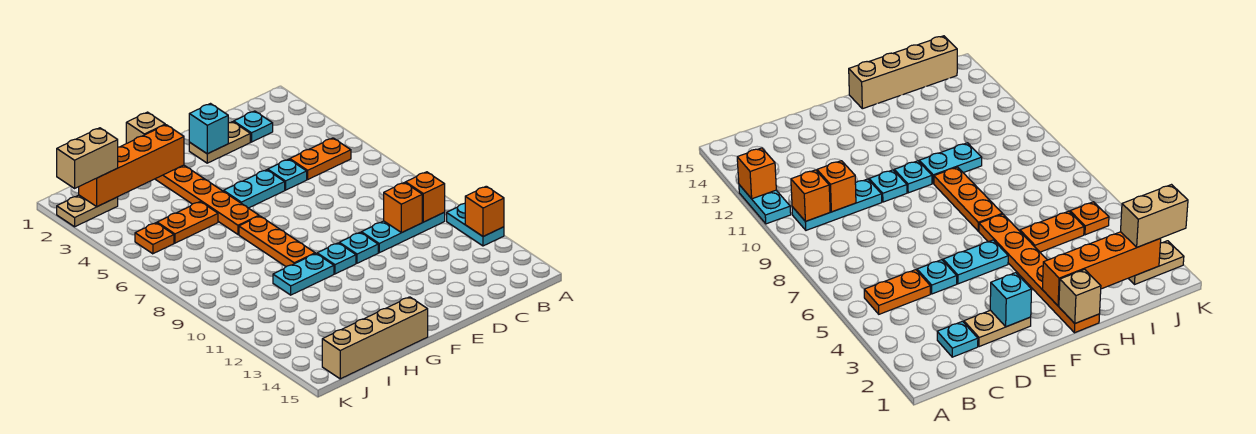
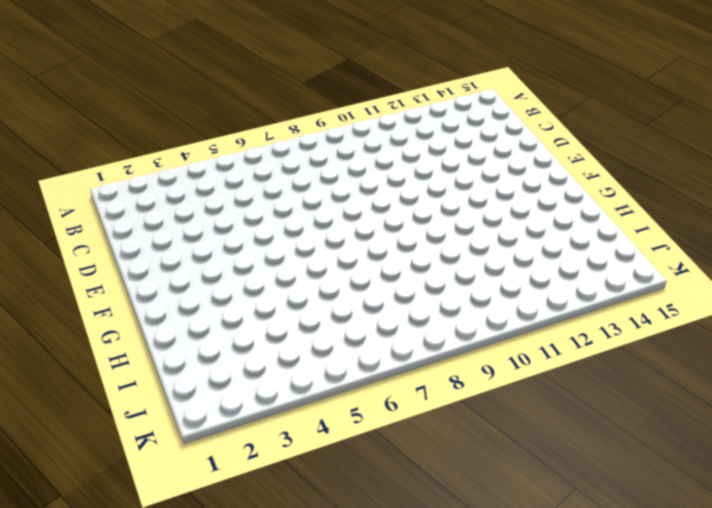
none -> cyan 1x2 plate [447,203,504,246]
none -> orange 1x2 plate [290,138,351,179]
none -> cyan 1x3 plate [361,213,445,253]

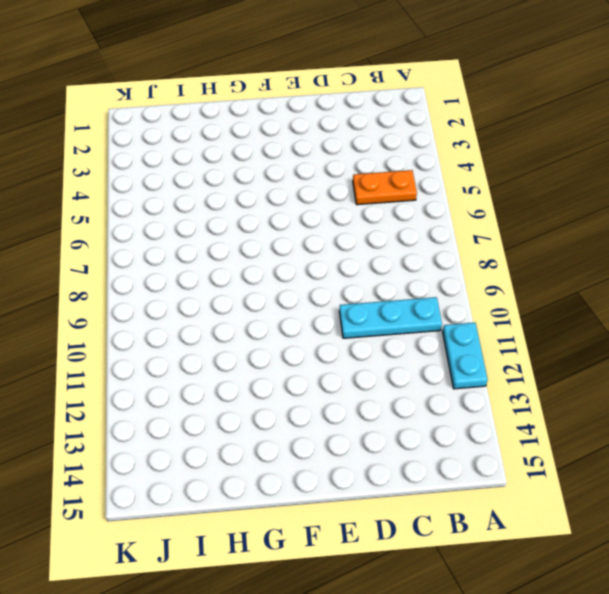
none -> cyan 1x1 plate [234,111,273,142]
none -> tan 1x2 plate [189,122,250,163]
none -> cyan 1x1 plate [268,159,307,190]

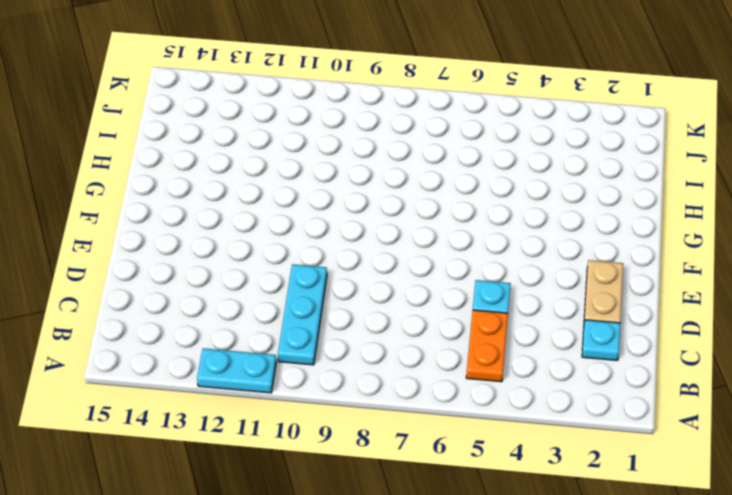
none -> cyan 1x2 plate [224,170,285,208]
none -> cyan 1x1 plate [339,232,378,263]
none -> cyan 1x1 plate [317,243,356,274]

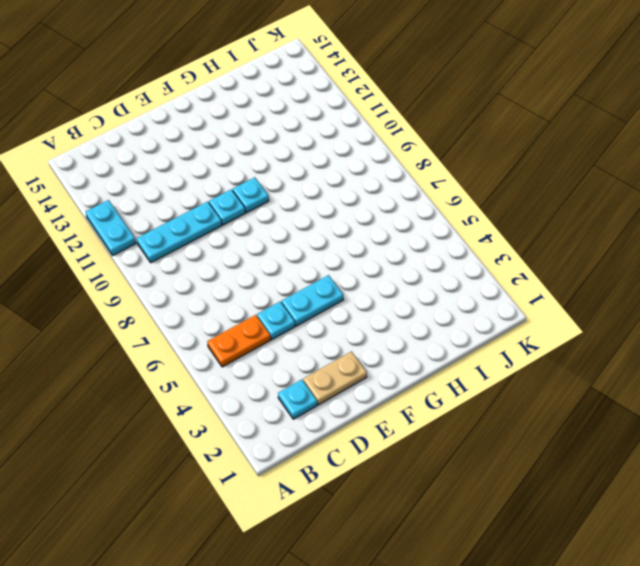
none -> orange 1x6 plate [155,165,259,234]
none -> orange 1x3 plate [239,216,315,266]
none -> cyan 1x2 plate [273,254,334,295]

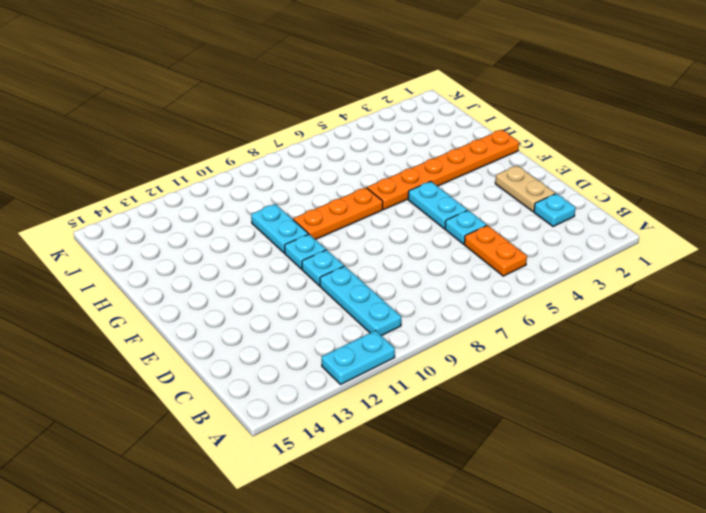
none -> tan 1x4 brick [322,297,428,379]
none -> orange 1x2 plate [157,202,218,243]
none -> tan 1x2 plate [57,195,118,227]

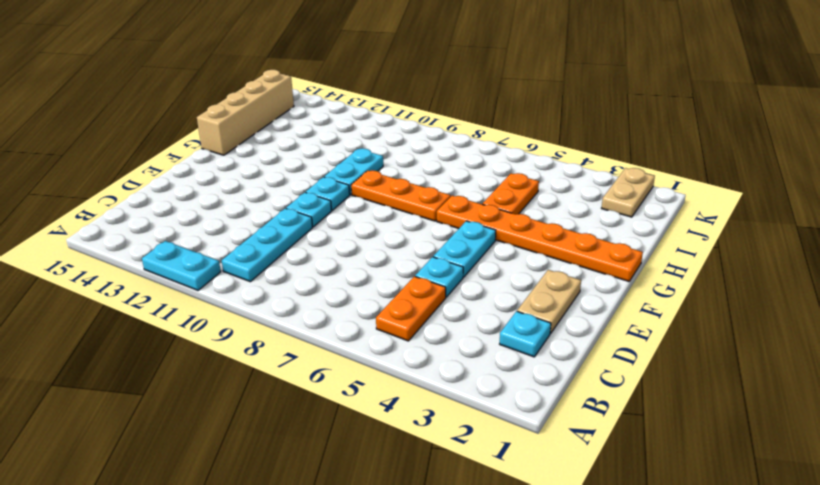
none -> orange 1x1 plate [135,223,174,254]
none -> orange 1x1 brick [465,186,504,237]
none -> orange 1x1 brick [406,172,445,222]

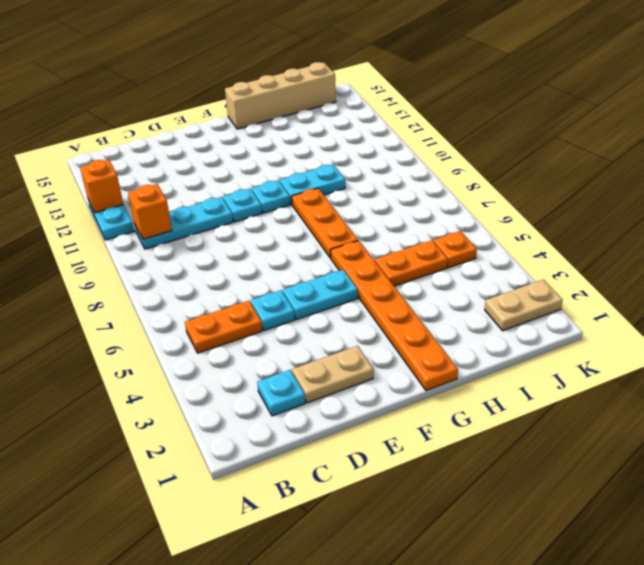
none -> orange 1x1 brick [384,183,422,233]
none -> cyan 1x1 brick [189,104,228,154]
none -> tan 1x1 brick [126,112,165,143]

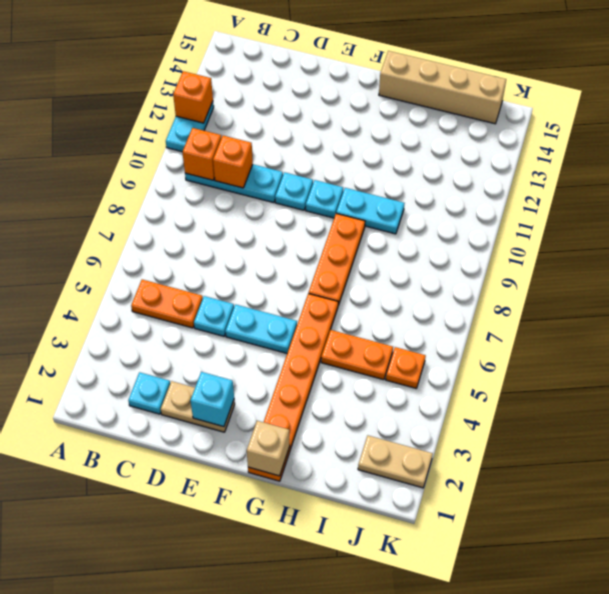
none -> orange 1x4 brick [79,125,184,207]
none -> tan 1x2 brick [57,128,118,188]

